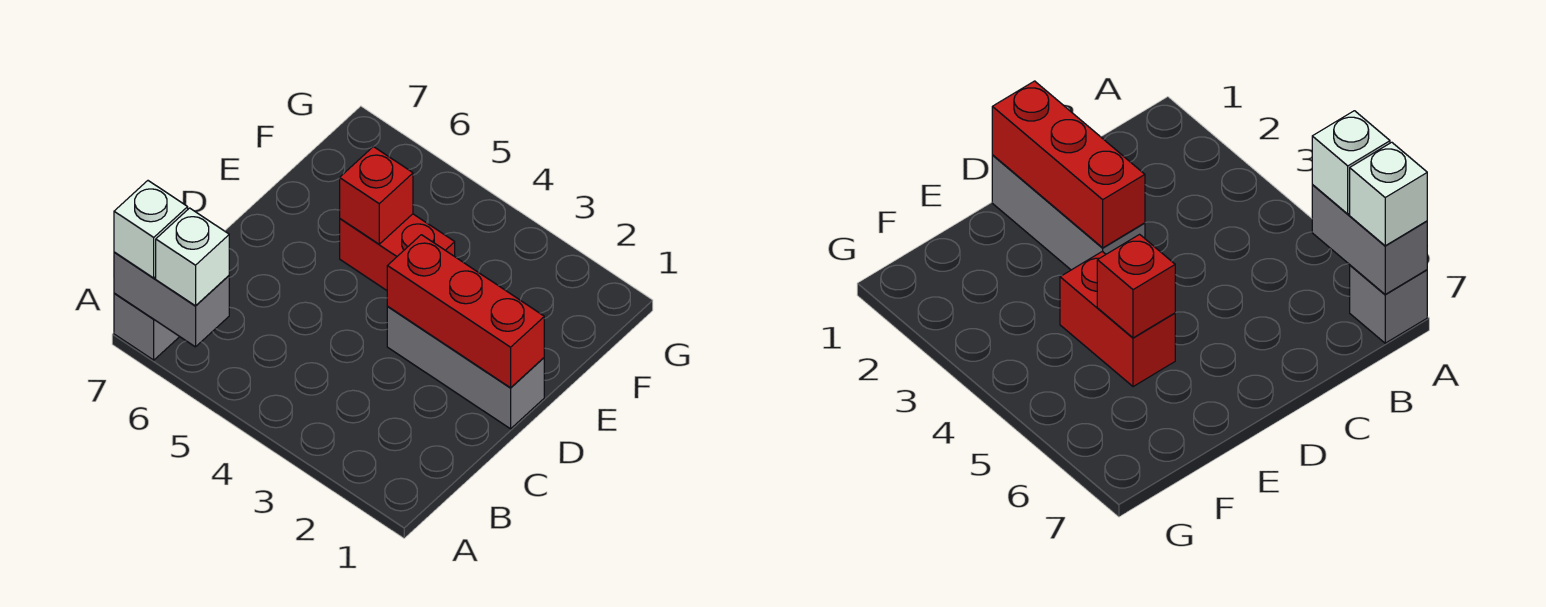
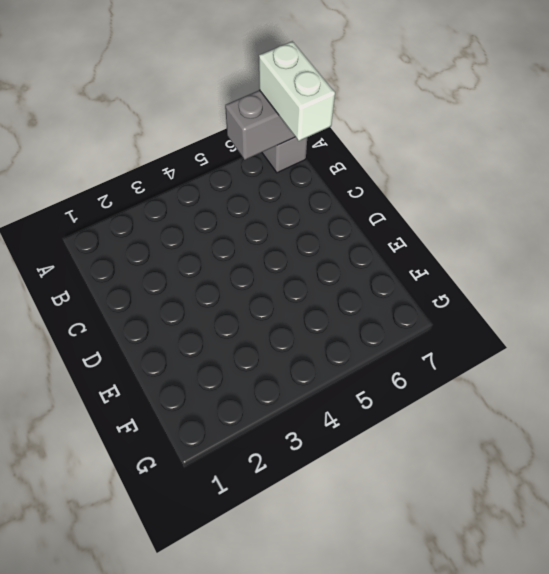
white 1x2 brick [259,41,335,141] -> white 1x1 brick [114,181,188,278]
none -> grey 1x3 brick [387,307,544,429]
none -> red 1x2 brick [340,214,455,290]

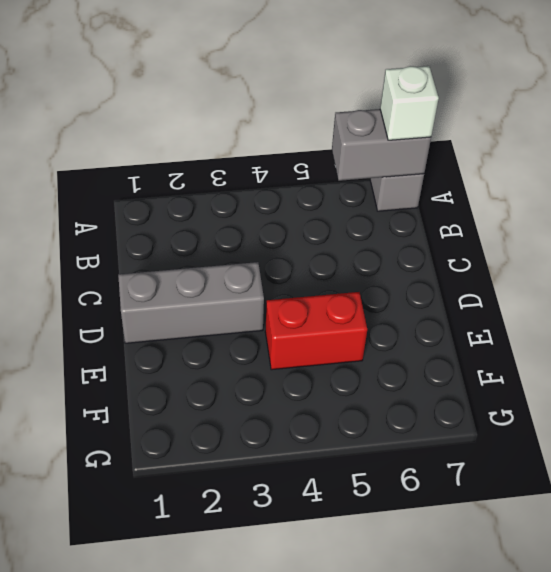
none -> red 1x3 brick [387,235,544,388]
none -> red 1x1 brick [340,147,413,244]

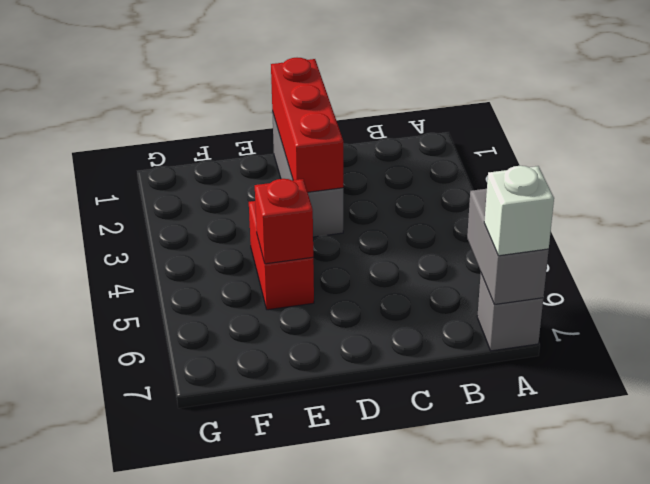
none -> white 1x1 brick [156,208,229,306]

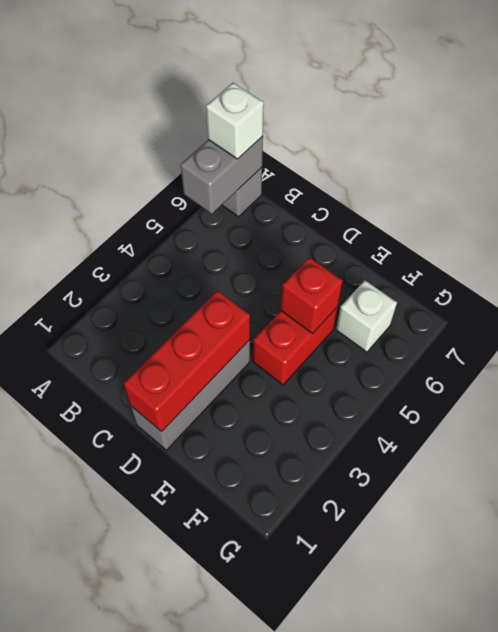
white 1x1 brick [336,280,397,352] -> white 1x1 brick moved to [156,208,229,306]

